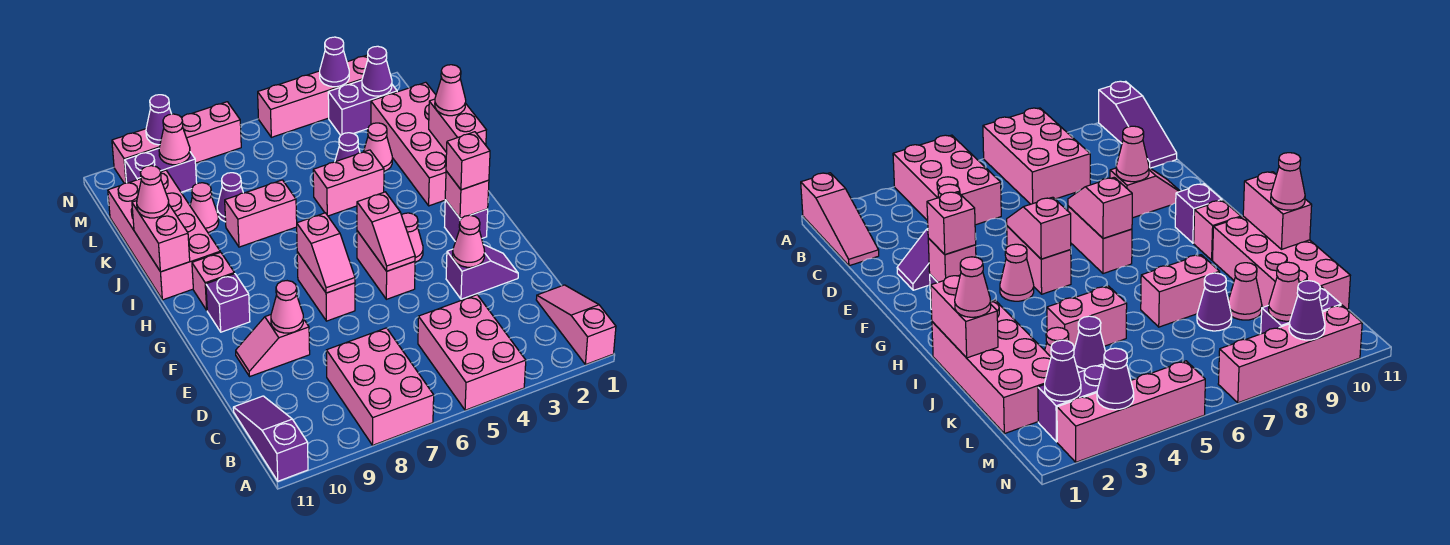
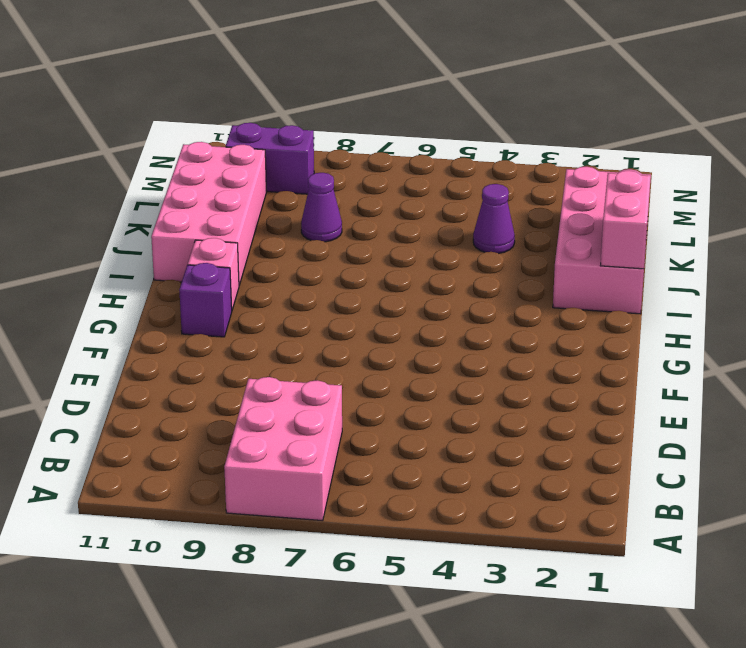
none -> pink 1x3 slope [536,285,616,365]
none -> pink 2x3 brick [418,295,526,410]
none -> purple 1x3 slope [233,396,308,481]
none -> purple 1x2 slope [446,244,518,299]

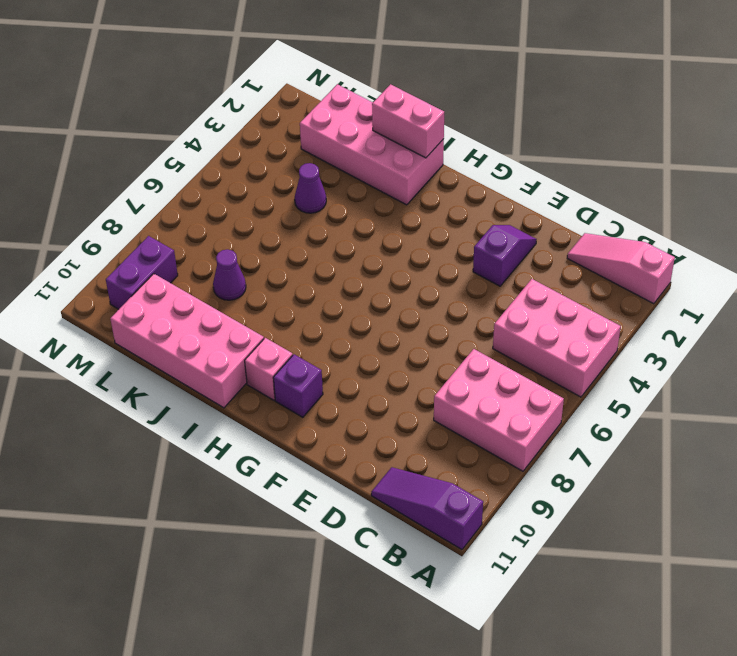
none -> pink 1x2 slope [236,315,310,376]
none -> pink 1x2 brick [357,231,415,299]
none -> pink 1x2 brick [297,252,355,321]
none -> purple 1x1 brick [445,200,488,242]

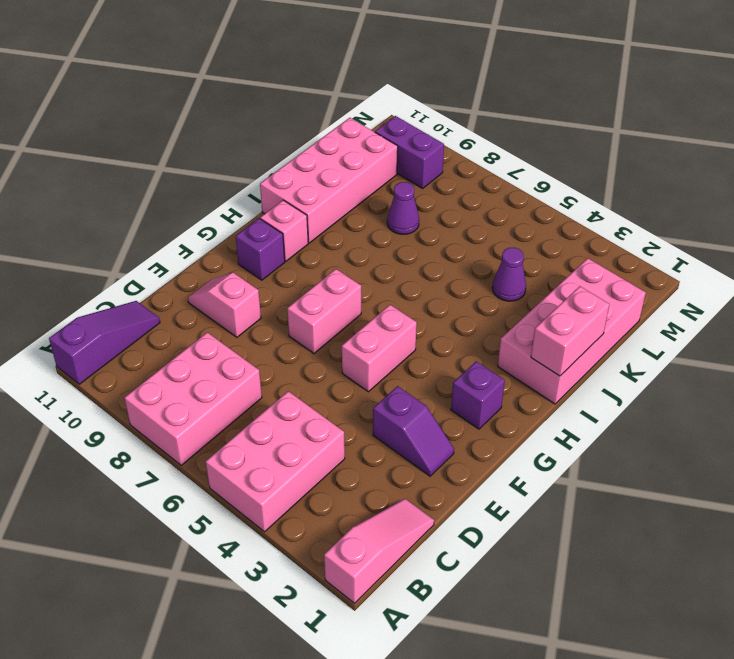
none -> pink 1x1 cone [402,213,423,262]
none -> pink 1x2 brick [313,150,384,216]
none -> pink 1x2 brick [225,180,297,247]
none -> pink 1x1 cone [364,123,392,171]

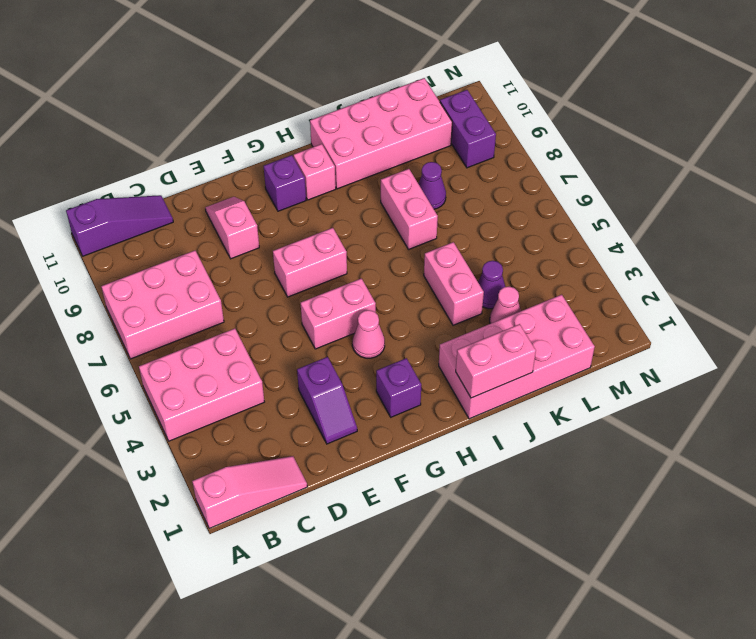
none -> pink 1x1 cone [190,183,219,232]
none -> purple 1x2 brick [328,80,397,135]
none -> pink 1x4 brick [258,55,368,137]
none -> pink 1x4 brick [112,102,241,183]

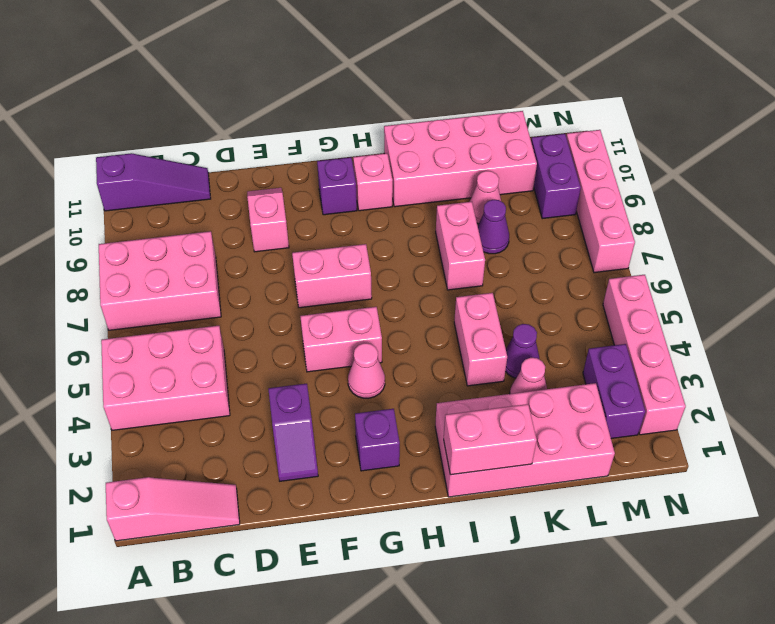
none -> pink 1x1 cone [453,215,485,267]
none -> pink 1x1 cone [271,281,303,333]
none -> pink 1x2 slope [357,192,415,271]
none -> pink 1x2 slope [297,213,355,293]

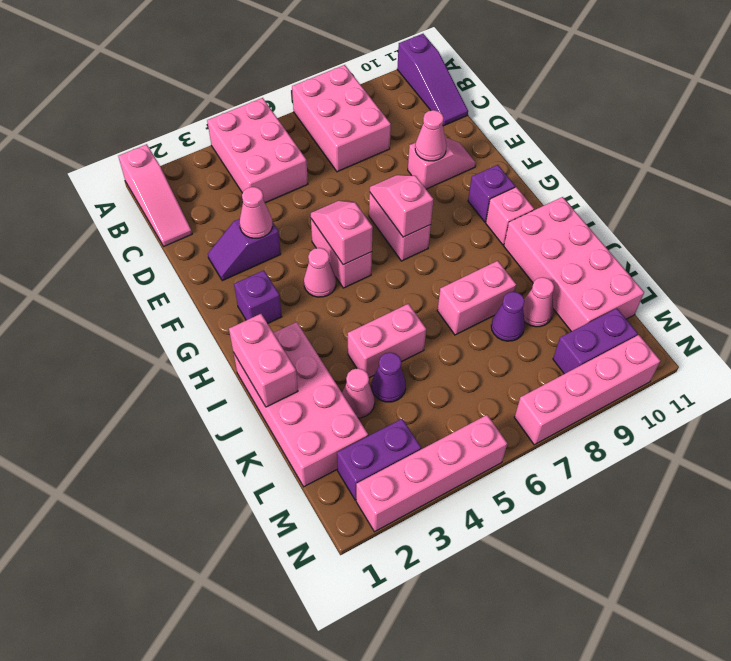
none -> pink 1x1 brick [445,171,489,219]
none -> pink 1x2 brick [132,201,190,272]
none -> purple 1x1 cone [362,46,392,96]
none -> pink 1x1 cone [159,114,190,165]

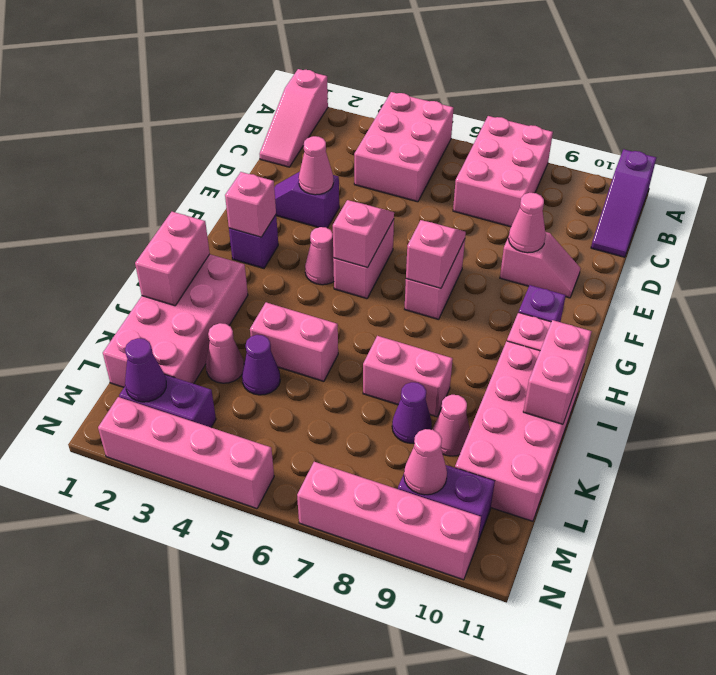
none -> purple 1x1 cone [320,37,349,87]
none -> purple 1x1 cone [146,95,171,145]
none -> pink 1x1 brick [446,132,490,190]
none -> pink 1x1 cone [435,65,466,116]

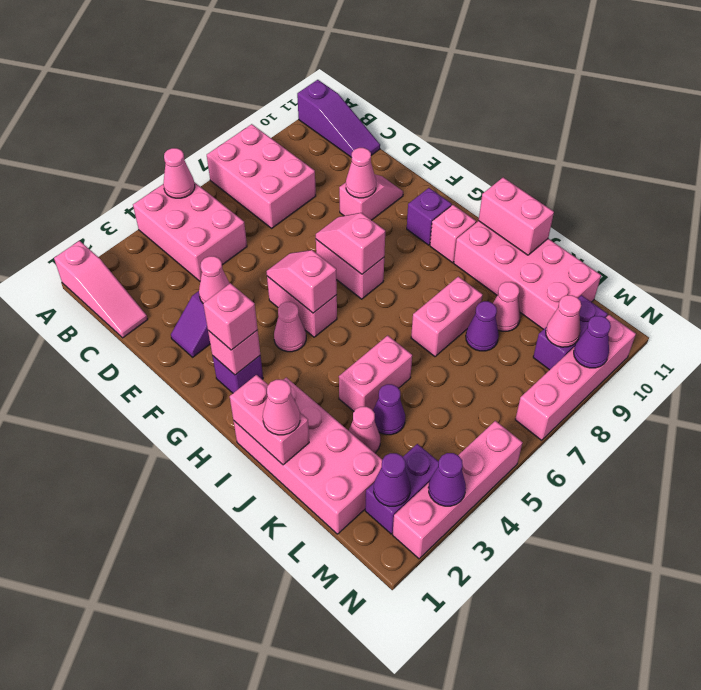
pink 1x1 cone [163,148,195,198] -> pink 1x1 cone moved to [137,166,169,218]

